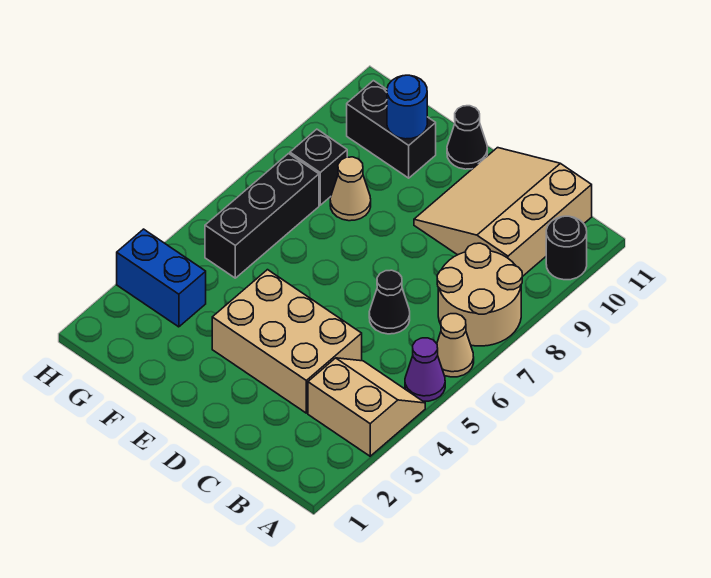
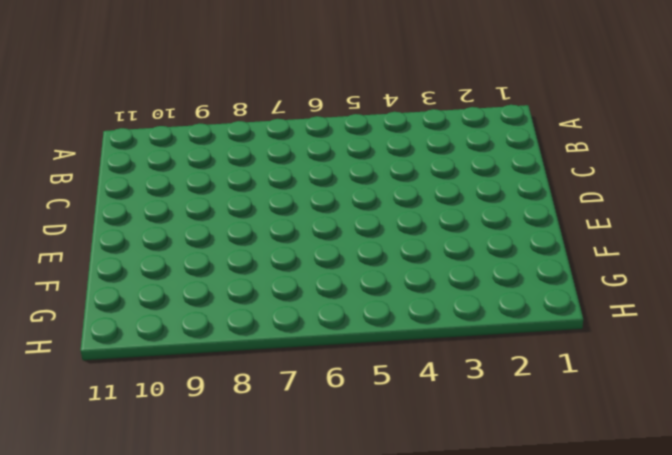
none -> tan 2x2 slope [308,358,425,456]
none -> purple 1x1 cone [405,338,445,401]
none -> tan 1x1 cone [437,314,474,377]

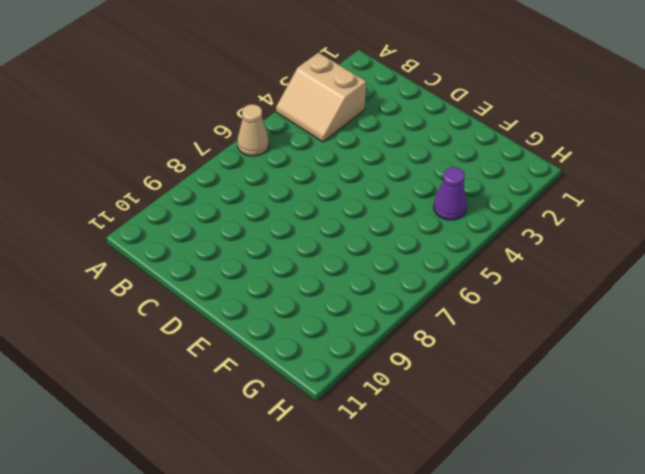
purple 1x1 cone [434,167,467,220] -> purple 1x1 cone moved to [405,338,445,401]
none -> tan 2x2 round brick [437,243,522,346]
none -> black 1x1 round brick [546,216,587,280]
none -> tan 3x3 slope [414,148,592,277]

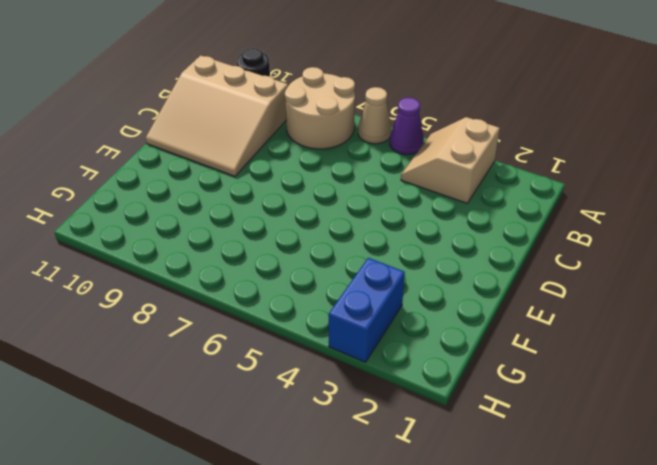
none -> tan 2x3 brick [212,270,362,413]
none -> black 1x1 cone [369,270,410,334]
none -> black 1x1 cone [447,106,487,169]

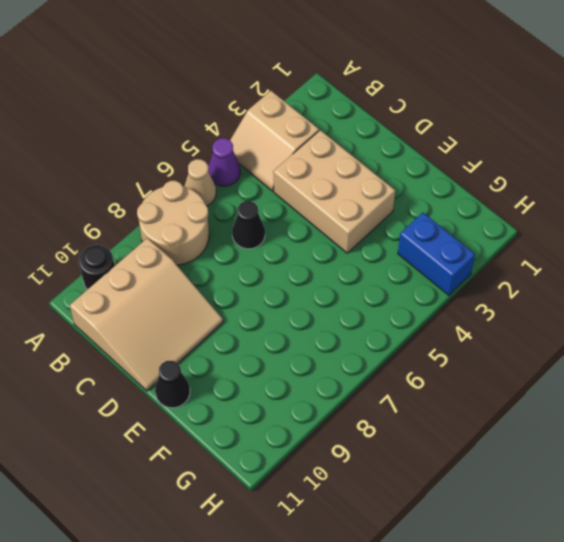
none -> tan 1x1 cone [330,157,371,221]
none -> black 1x2 brick [347,81,436,178]
none -> black 1x3 brick [205,154,319,278]

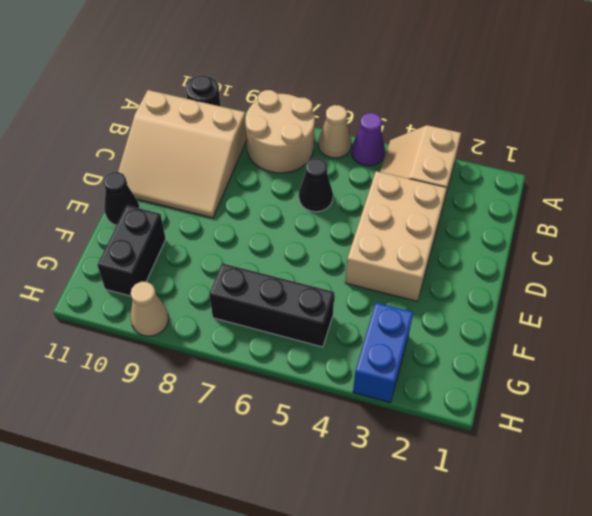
tan 1x1 cone [131,282,169,336] -> tan 1x1 cone moved to [330,157,371,221]
none -> black 1x1 brick [290,129,347,205]
none -> blue 1x1 round brick [387,75,427,139]

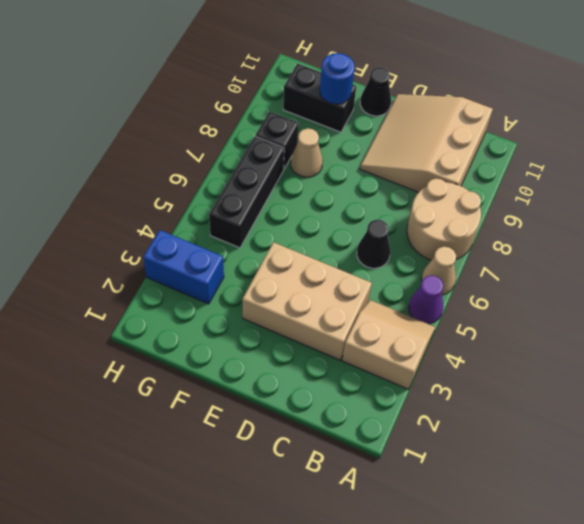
none -> black 1x1 round brick [546,216,587,280]

